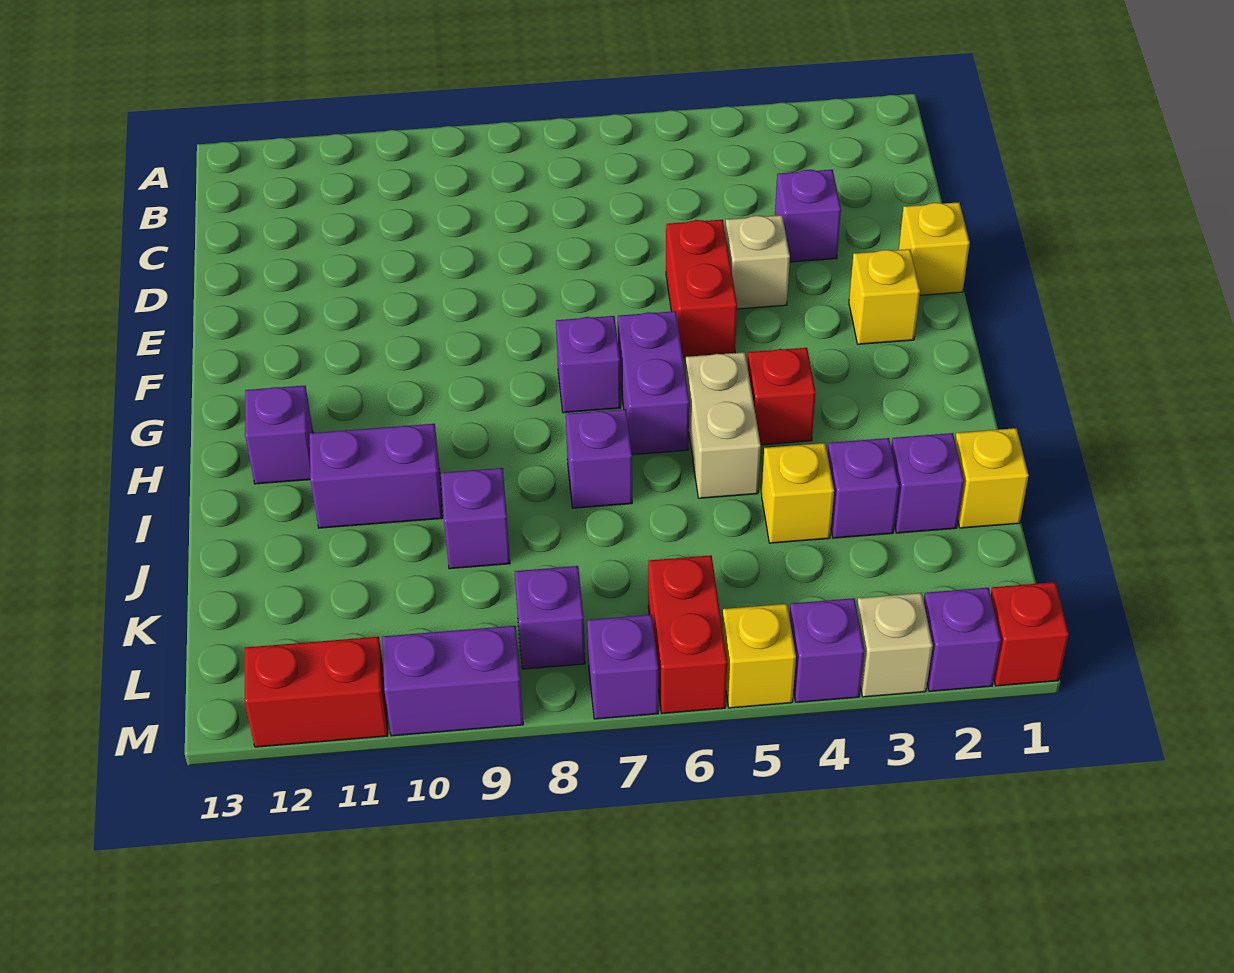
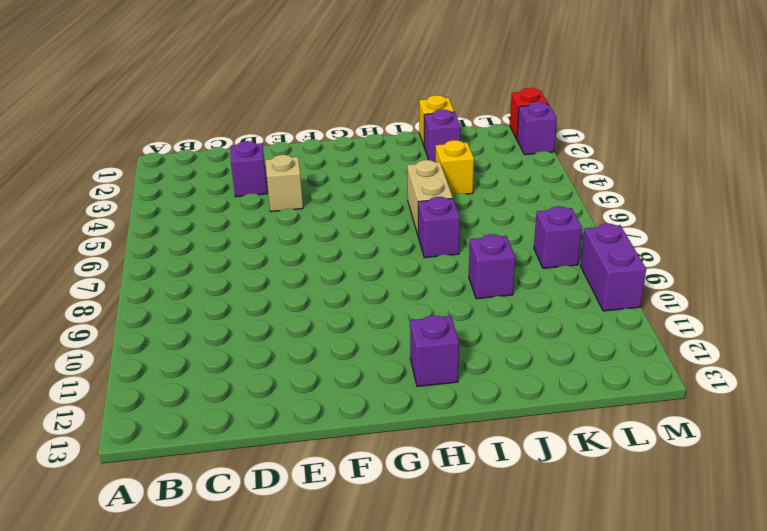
tan 1x2 brick [407,160,453,235] -> tan 1x2 brick turned to [685,352,761,498]
none -> yellow 1x1 brick [899,202,970,295]
none -> red 1x2 brick [666,220,737,358]
none -> yellow 1x1 brick [849,249,920,344]

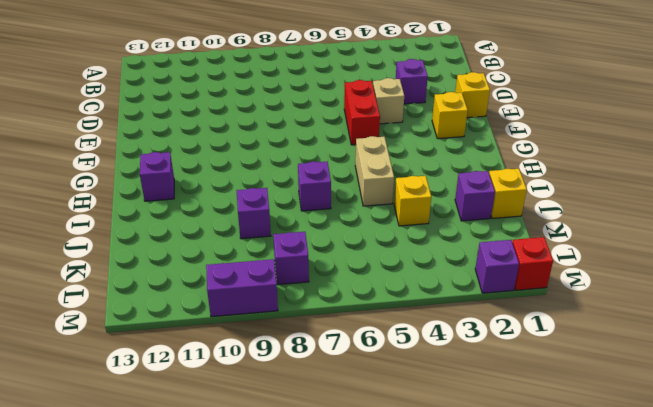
none -> purple 1x2 brick [618,311,689,455]
none -> purple 1x1 brick [556,316,621,413]
none -> red 1x1 brick [747,348,816,445]

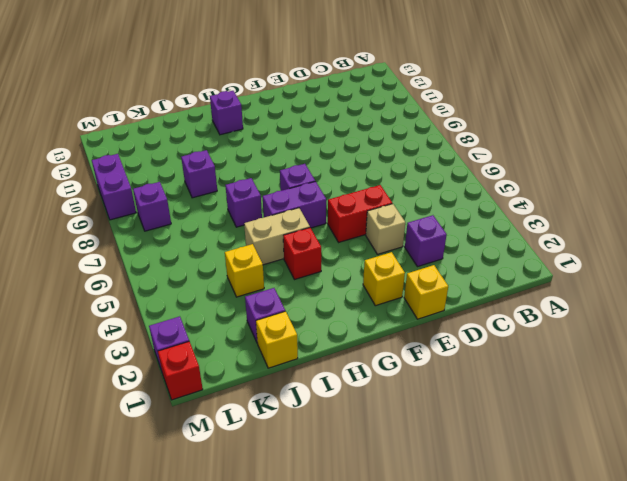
none -> purple 1x2 brick [310,424,443,528]
none -> purple 1x1 brick [827,438,899,538]
none -> red 1x2 brick [648,555,727,713]

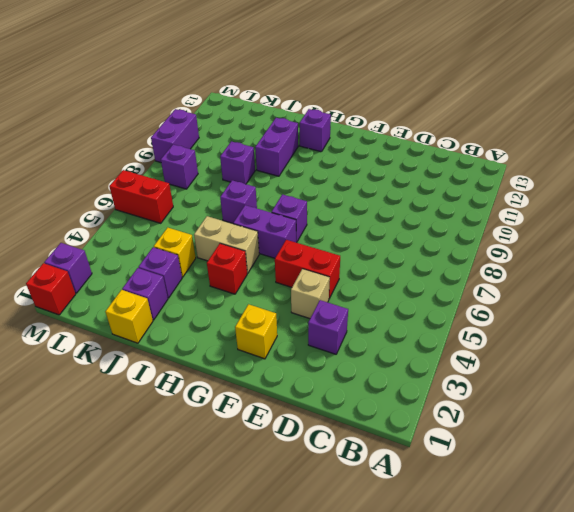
none -> yellow 1x1 brick [899,202,970,295]
none -> tan 1x1 brick [857,593,933,697]
none -> purple 1x1 brick [789,598,864,702]

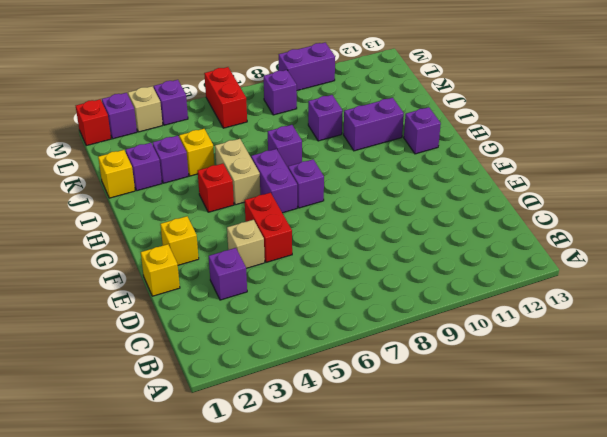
none -> yellow 1x1 brick [722,604,796,708]
none -> purple 1x1 brick [587,615,658,719]
none -> red 1x2 brick [245,637,388,747]

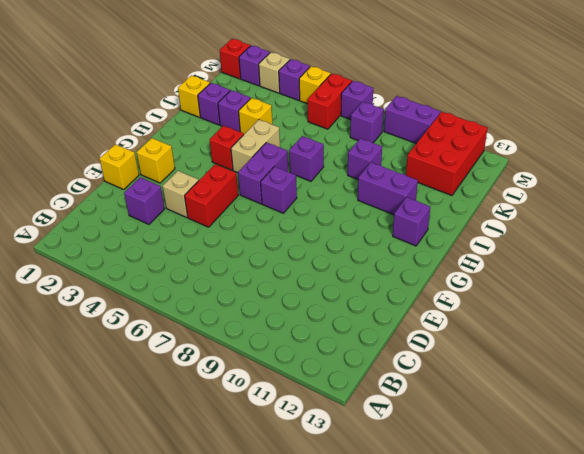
red 2x3 brick [406,112,488,195] -> red 1x2 brick [245,637,388,747]

